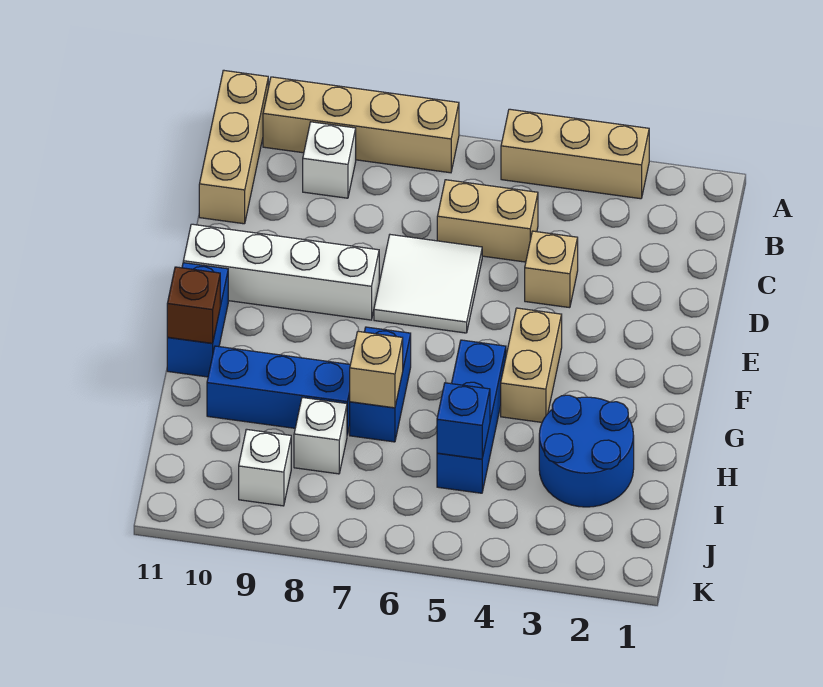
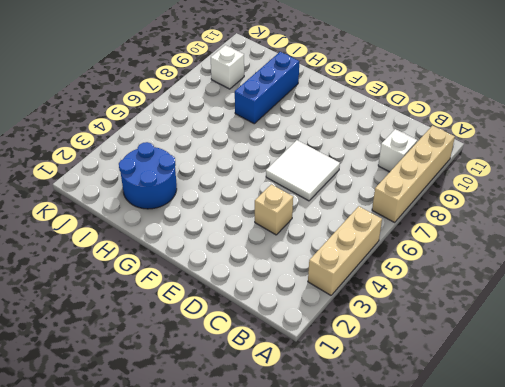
none -> tan 1x3 brick [199,70,268,224]
none -> tan 1x2 brick [437,180,538,262]
none -> white 1x4 brick [183,224,379,320]

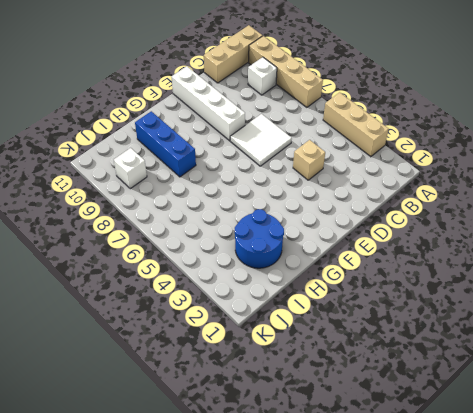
none -> tan 1x2 brick [437,180,538,262]
none -> tan 1x2 brick [501,308,562,422]
none -> blue 1x2 brick [167,263,228,377]

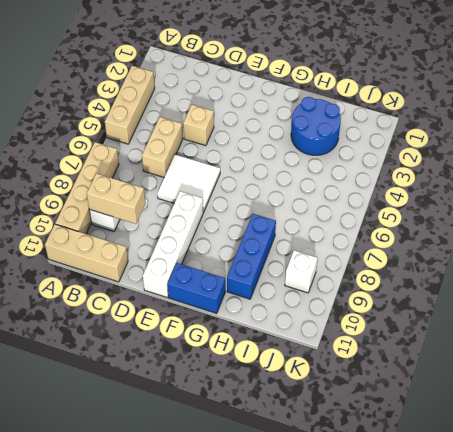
tan 1x2 brick [87,173,145,224] -> tan 1x2 brick moved to [501,308,562,422]
none -> blue 1x3 brick [437,340,506,493]
none -> blue 1x2 brick [350,327,411,442]
none -> white 1x1 brick [294,398,347,474]

